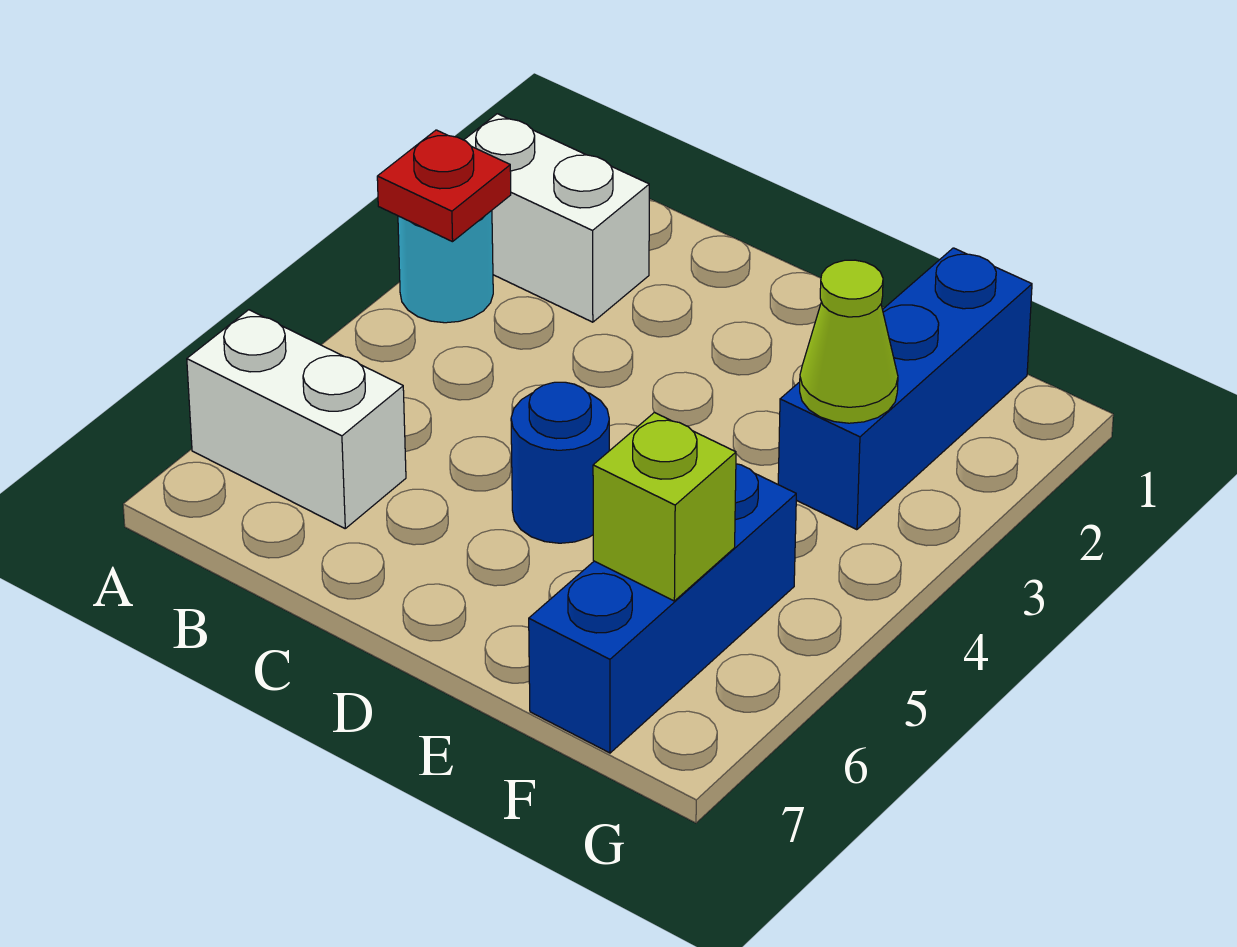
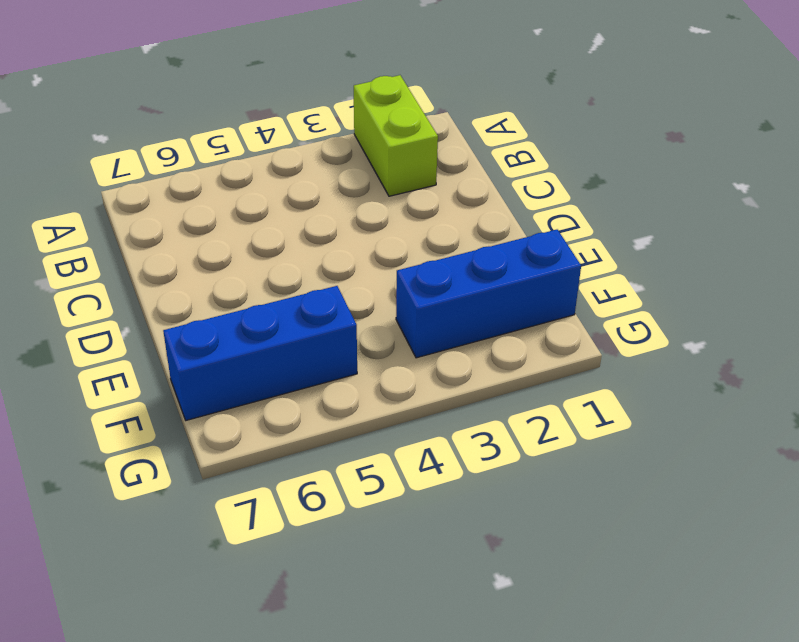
lime 1x2 brick [354,75,438,196] -> white 1x2 brick [464,114,649,322]
none -> cyan 1x1 round brick [398,211,493,323]
none -> white 1x2 brick [187,310,406,528]

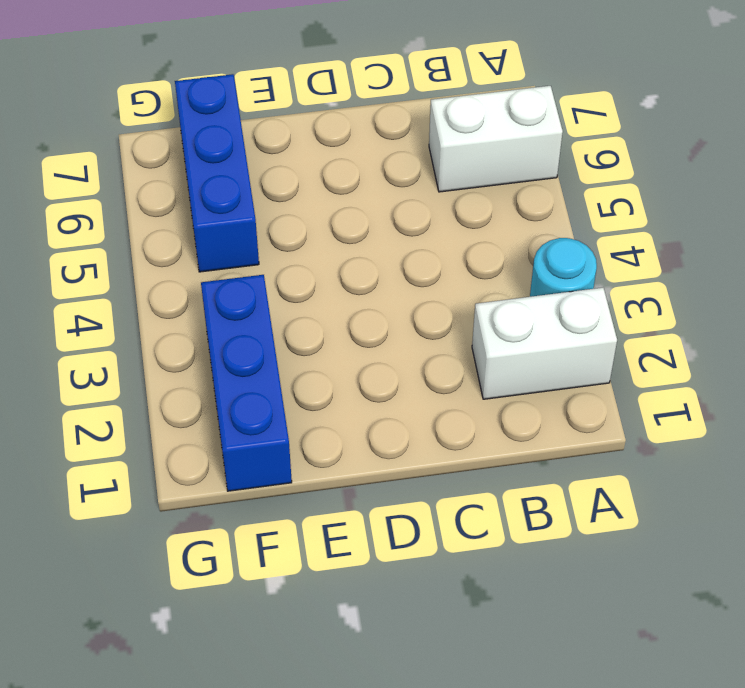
none -> blue 1x1 round brick [511,382,609,543]
none -> red 1x1 plate [377,130,511,242]

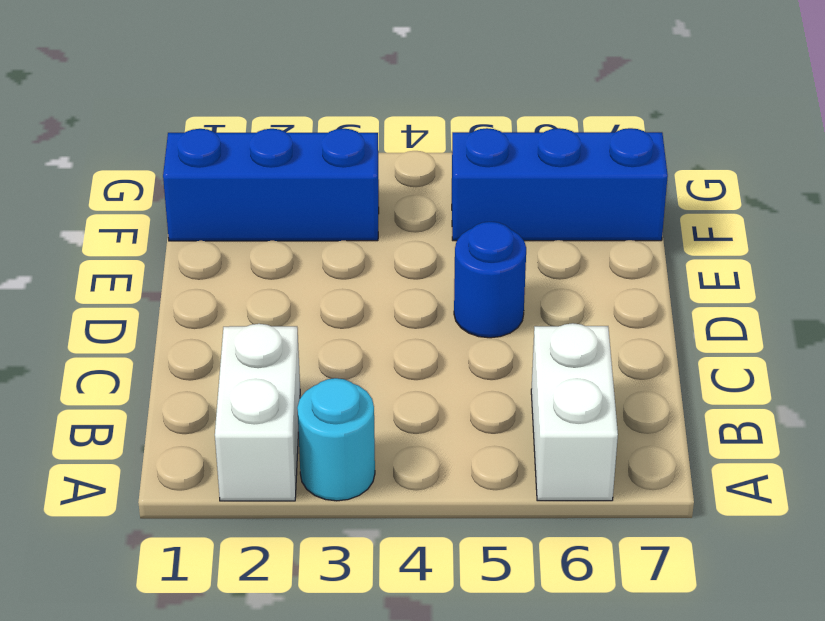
none -> red 1x1 plate [377,130,511,242]
none -> lime 1x1 cone [800,260,898,423]

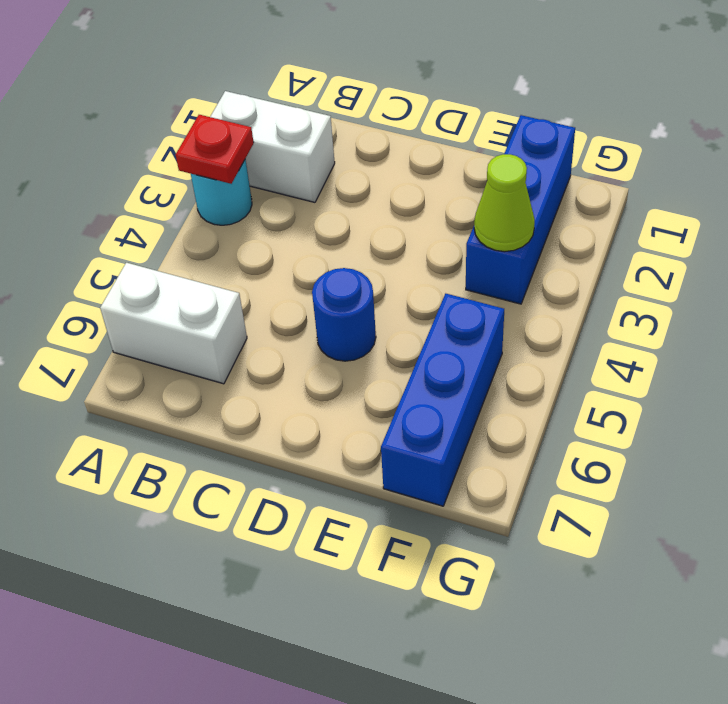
none -> lime 1x1 brick [593,412,736,601]

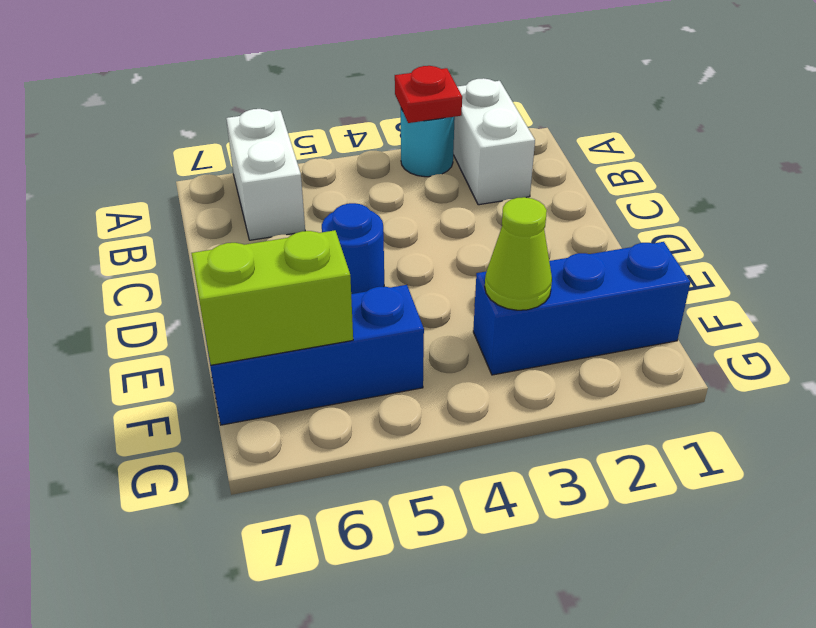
lime 1x2 brick [191,230,353,365] -> lime 1x1 brick [593,412,736,601]

